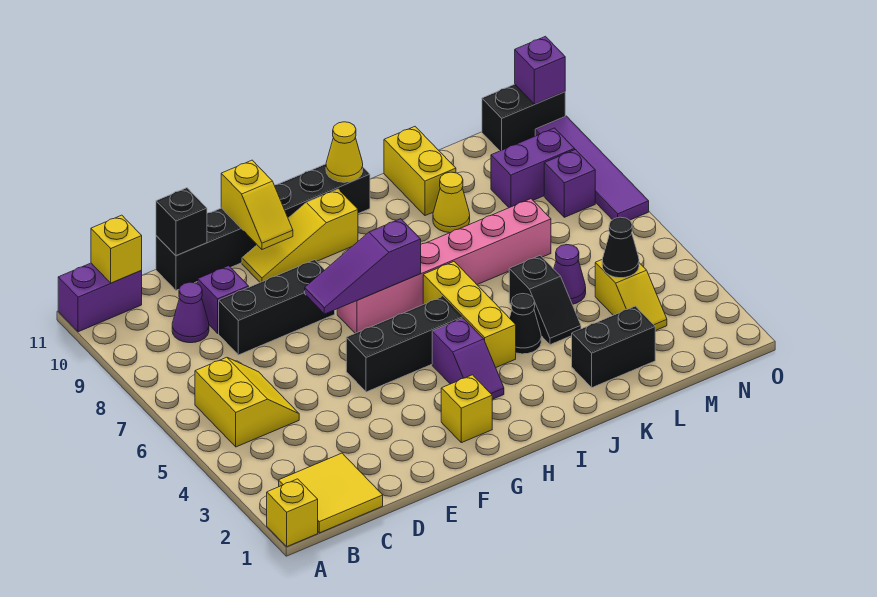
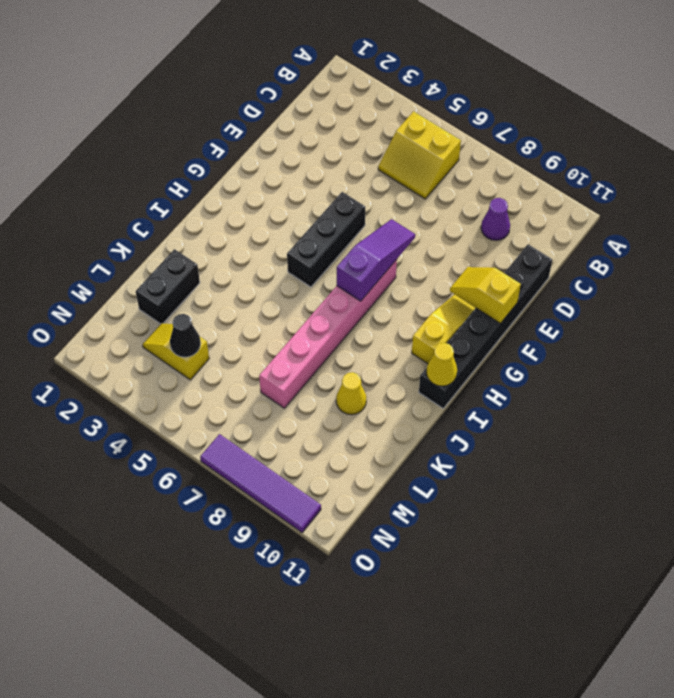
none -> yellow 1x1 brick [267,479,318,547]
none -> purple 1x2 brick [58,263,142,332]
none -> yellow 2x2 tile [279,453,383,533]
none -> black 1x3 brick [219,260,335,355]

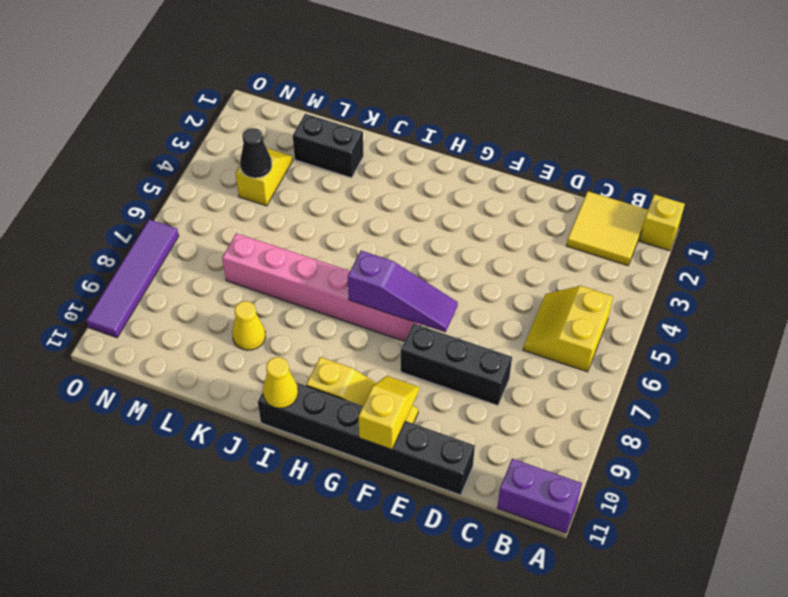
none -> purple 1x1 cone [172,282,209,343]
none -> purple 1x1 brick [198,266,249,333]
none -> black 1x3 brick [346,297,462,392]
none -> yellow 1x1 brick [441,375,492,443]

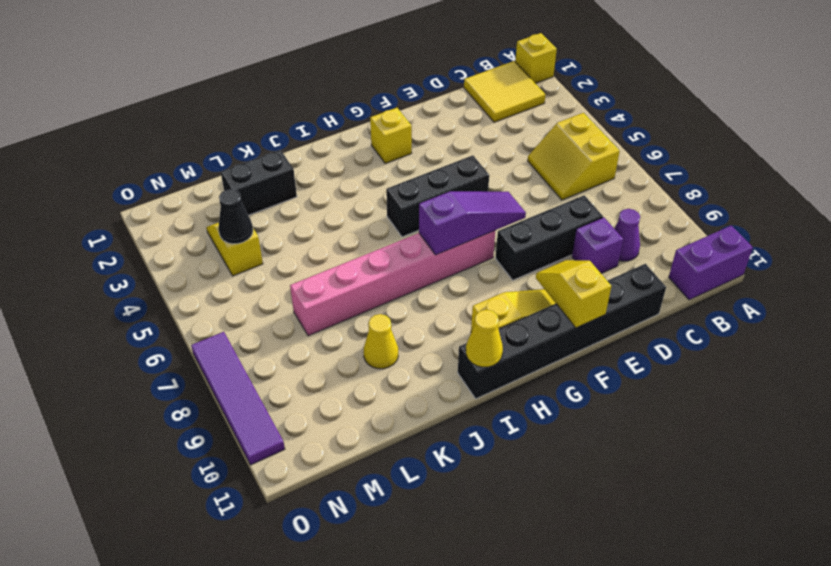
none -> purple 1x2 slope [432,318,504,399]
none -> yellow 1x3 brick [423,262,516,367]
none -> black 1x1 cone [510,294,541,354]
none -> black 1x2 slope [509,255,581,345]

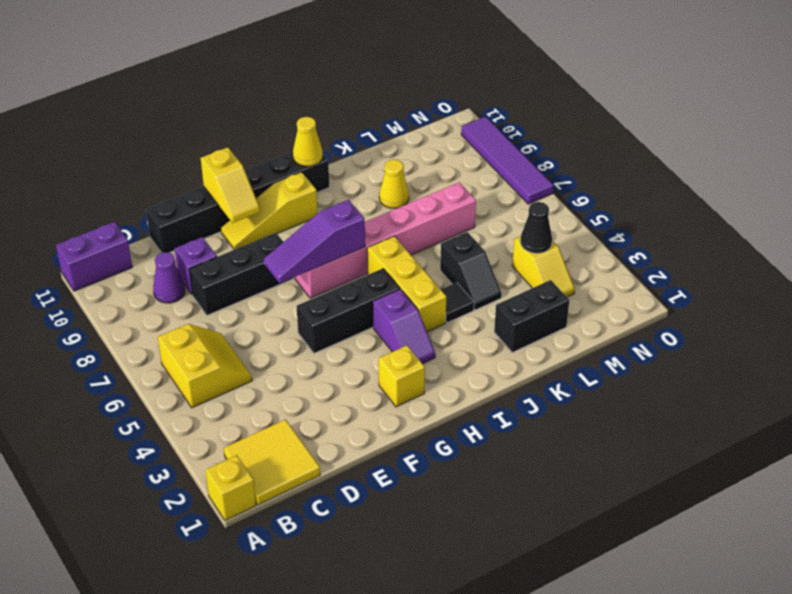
black 1x1 tile [441,283,474,323] -> black 1x1 cone [510,294,541,354]
none -> yellow 1x2 brick [384,127,456,216]
none -> purple 1x1 cone [554,245,586,304]
none -> purple 1x2 brick [491,128,575,208]
none -> purple 1x1 brick [544,150,595,217]

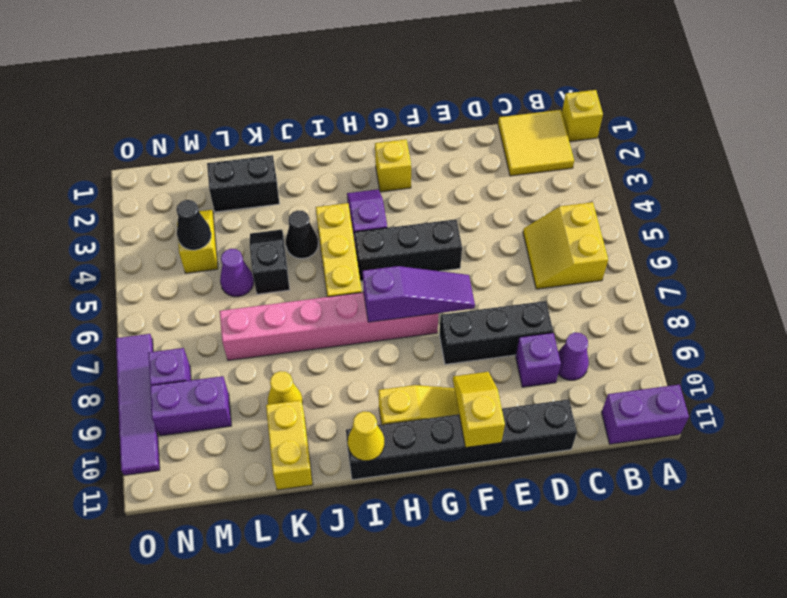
none -> black 1x2 brick [482,84,565,151]
none -> yellow 1x1 brick [91,215,142,283]
none -> black 1x1 brick [156,188,207,255]
none -> purple 1x1 brick [515,36,565,104]

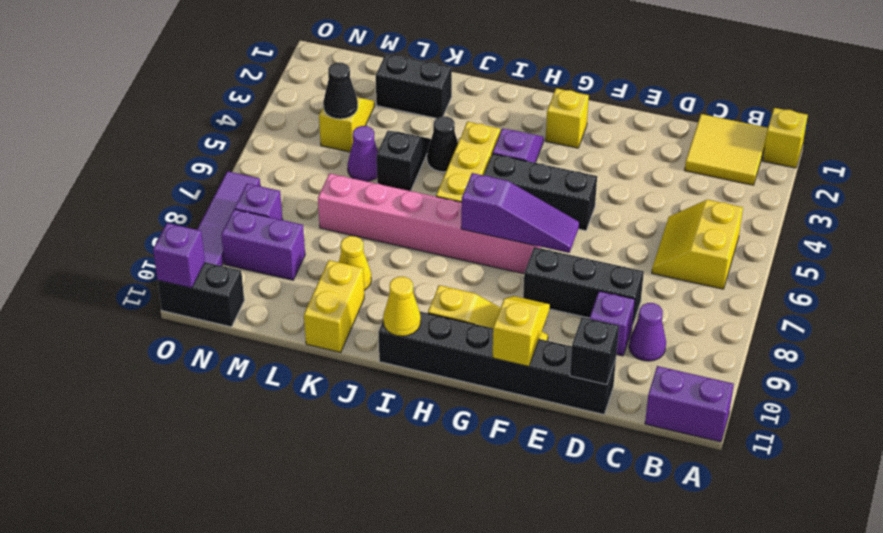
none -> yellow 1x1 brick [91,215,142,283]

